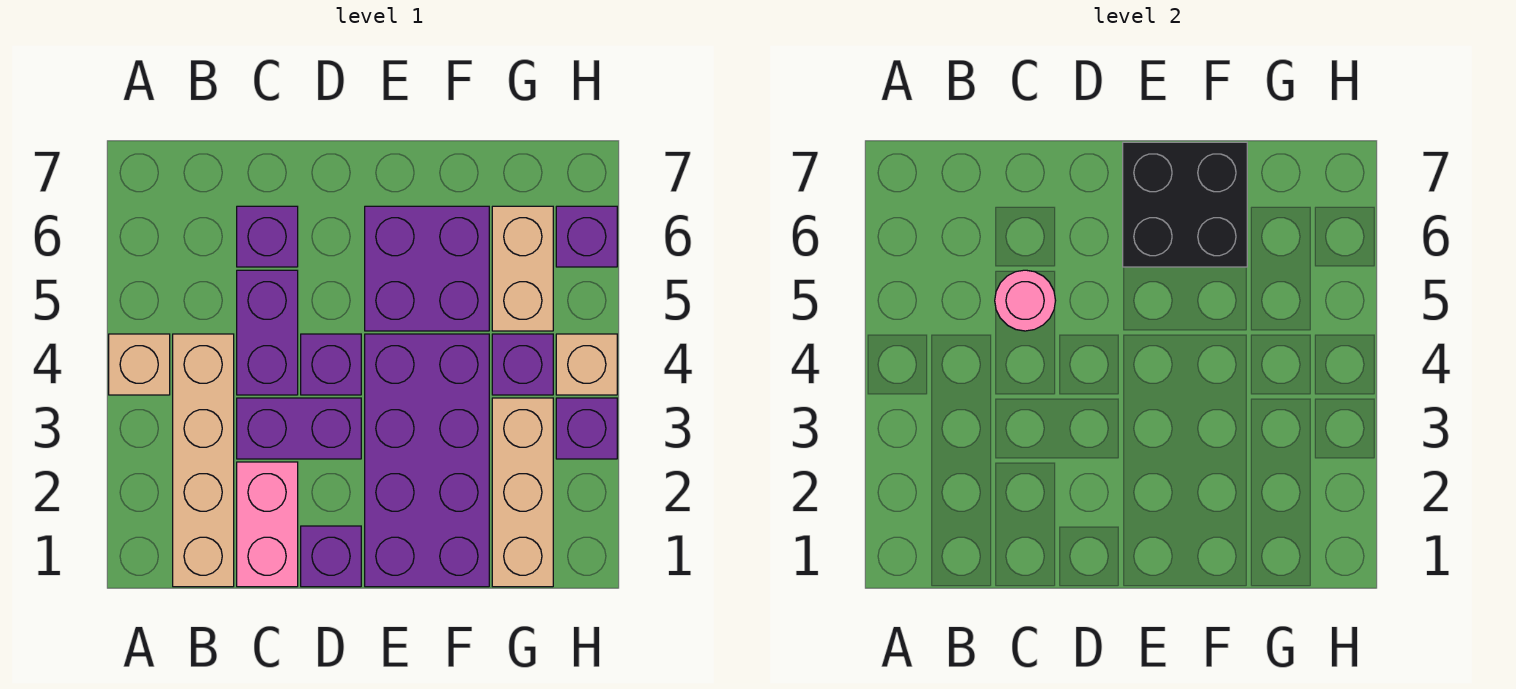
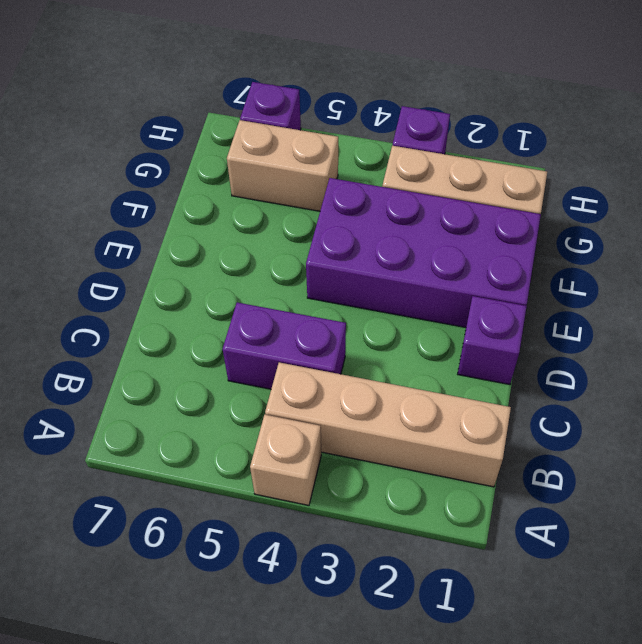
none -> pink 1x2 brick [237,462,298,587]
none -> purple 1x2 brick [237,398,361,459]
none -> purple 1x1 brick [237,206,298,267]

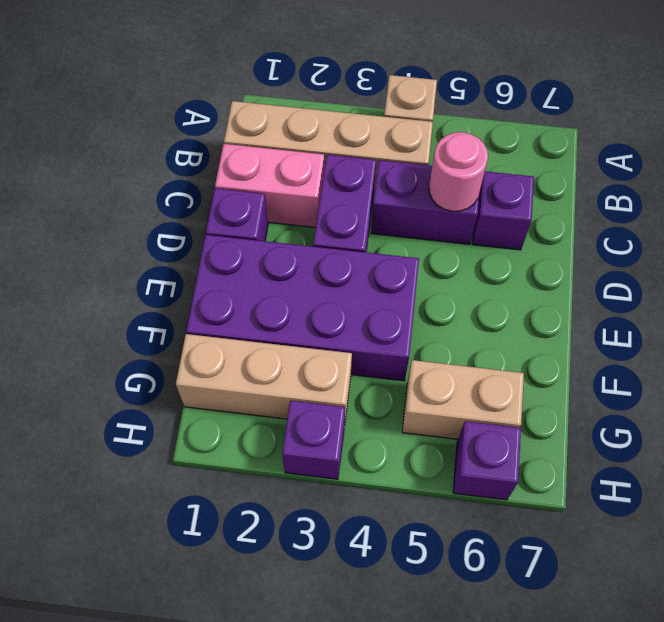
none -> purple 1x1 brick [301,334,361,395]
none -> purple 2x2 brick [365,206,489,331]
none -> purple 1x1 brick [492,334,553,395]

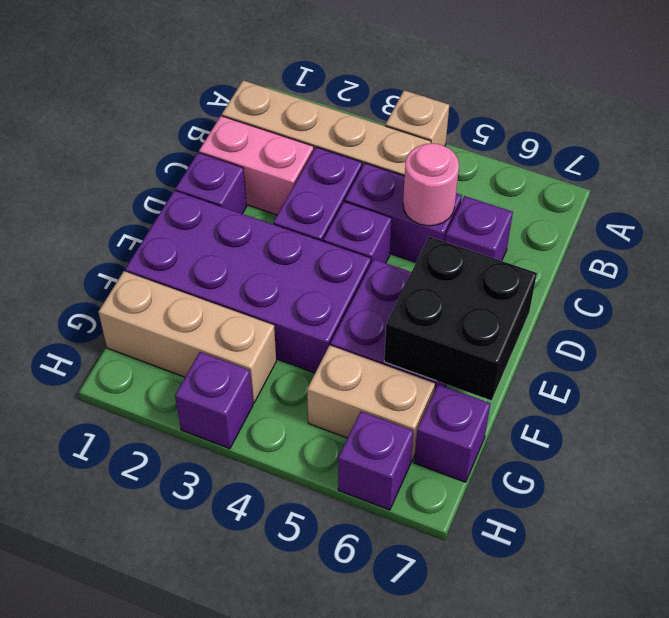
purple 1x1 brick [414,385,491,482] -> purple 1x1 brick moved to [492,334,553,395]
none -> tan 1x1 brick [556,334,617,395]

